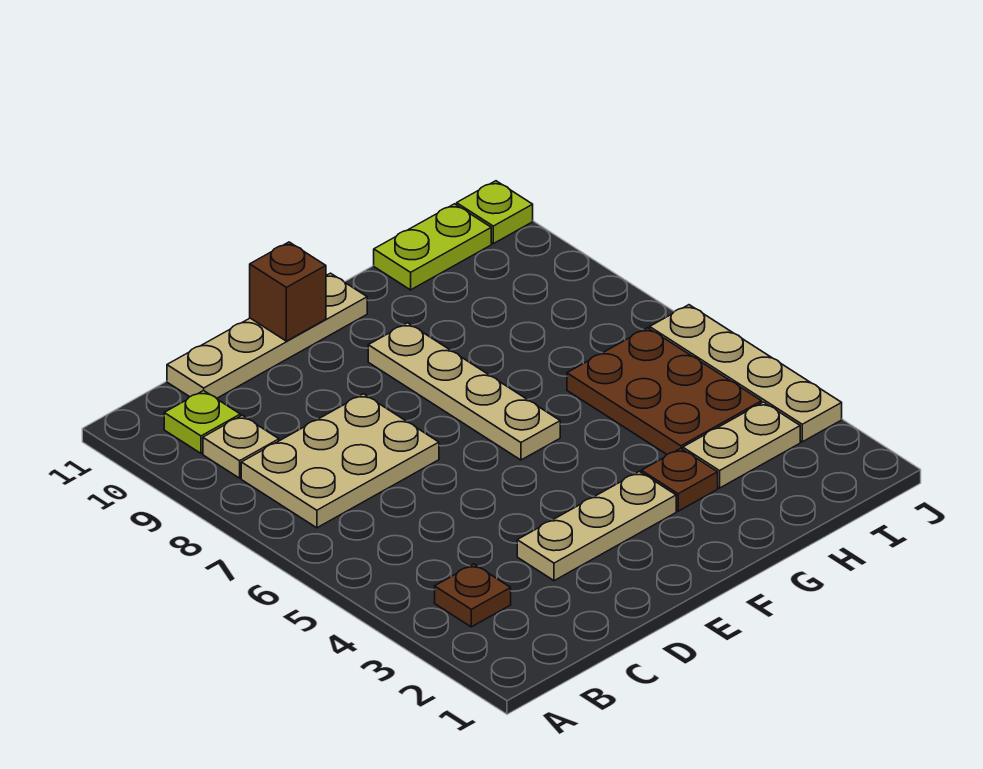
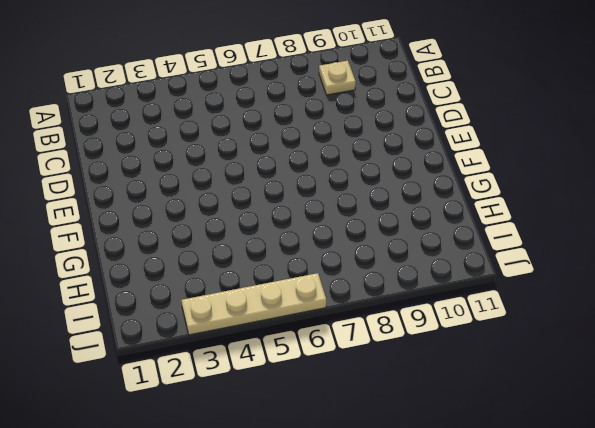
none -> brown 1x1 plate [435,564,511,627]
none -> tan 2x3 plate [241,394,439,528]
none -> lime 1x1 plate [164,391,240,453]

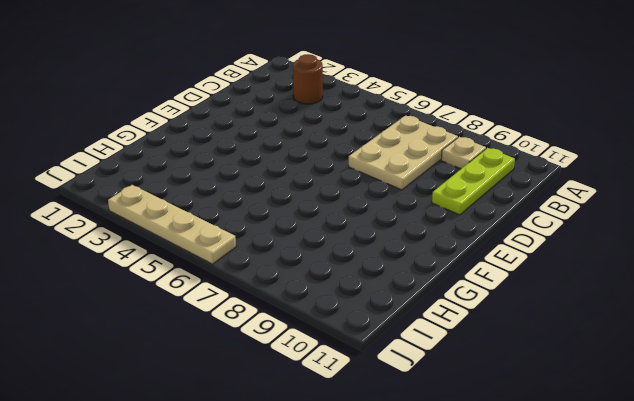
brown 1x1 round brick [293,54,323,104] -> brown 1x1 plate [435,564,511,627]
lime 1x3 plate [432,148,515,215] -> lime 1x1 plate [164,391,240,453]
none -> tan 1x4 plate [167,273,367,398]
none -> tan 1x3 plate [517,472,676,581]
none -> tan 1x4 plate [368,323,560,460]

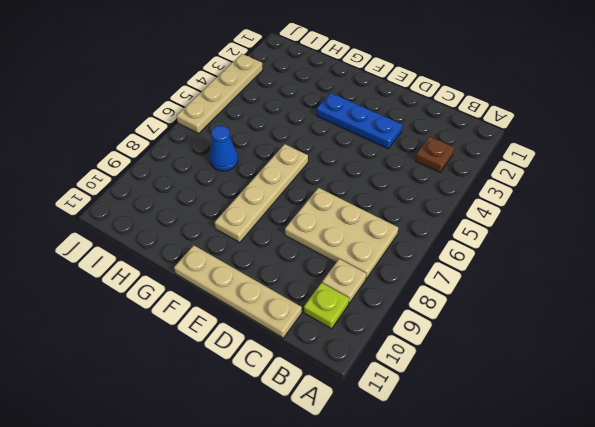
blue 1x3 plate [317,93,402,149] -> tan 1x3 plate [517,472,676,581]
blue 1x1 cone [210,126,238,171] -> none
none -> brown 1x1 plate [641,448,718,511]
none -> tan 1x2 plate [683,402,800,488]
none -> brown 2x3 plate [567,328,762,454]

